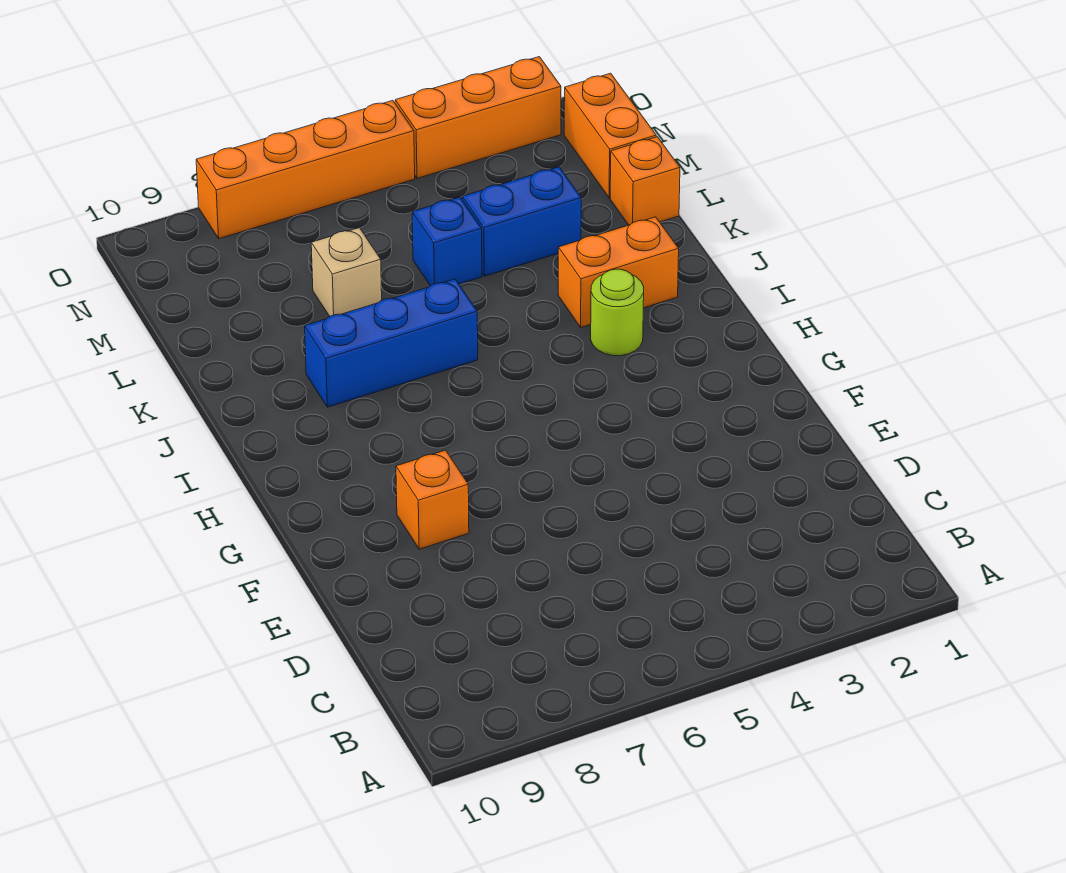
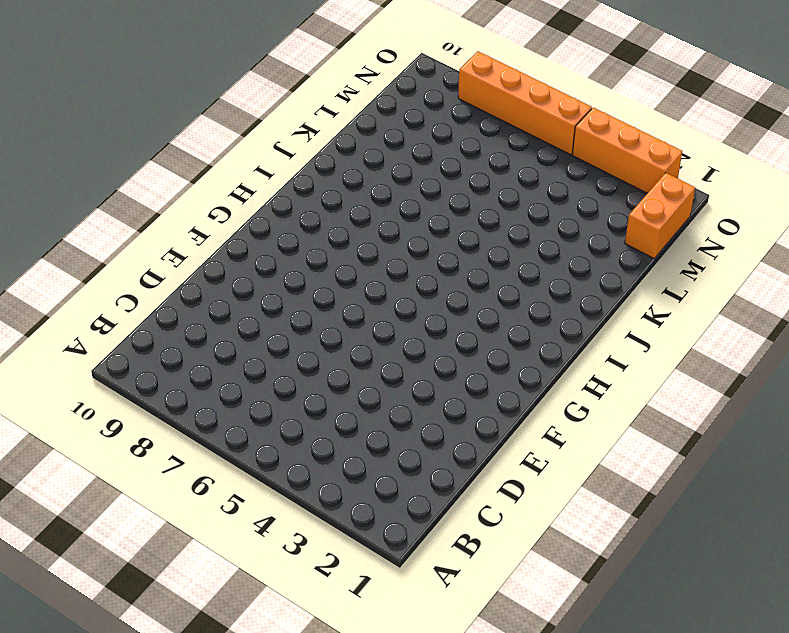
none -> orange 1x1 brick [396,450,469,549]
none -> lime 1x1 round brick [591,269,644,356]

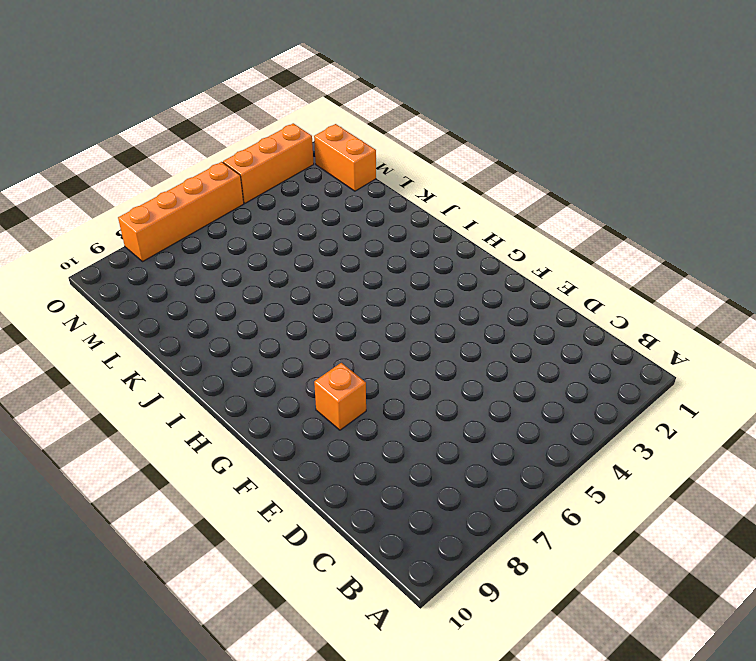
none -> lime 1x1 round brick [591,269,644,356]
none -> orange 1x2 brick [558,217,679,327]

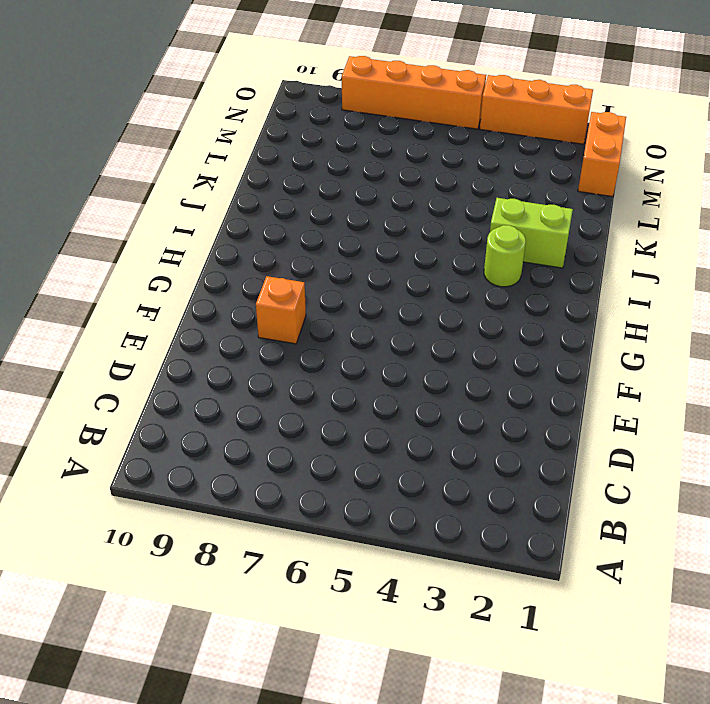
lime 1x2 brick [490,198,573,268] -> orange 1x2 brick [558,217,679,327]
none -> blue 1x3 brick [305,279,478,407]
none -> orange 1x1 brick [610,137,680,225]

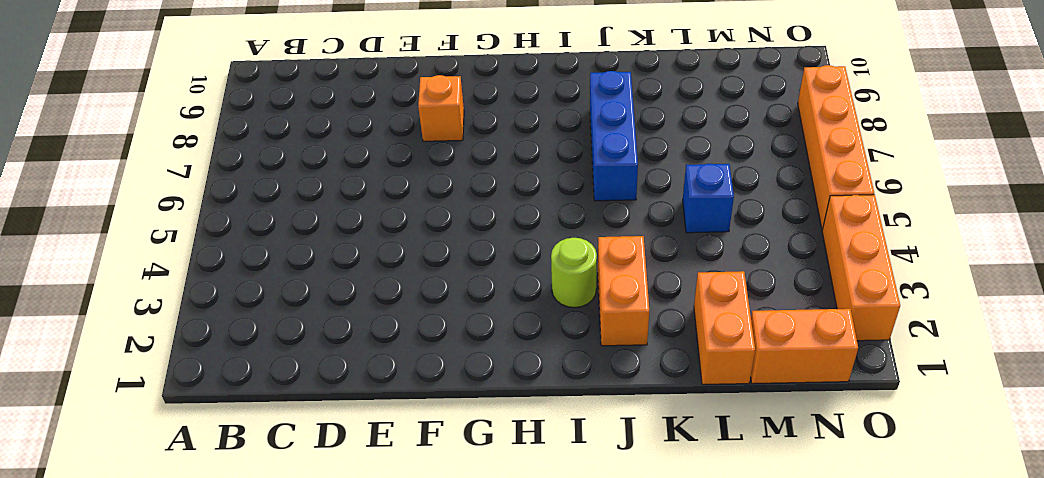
orange 1x2 brick [694,271,755,384] -> orange 1x1 brick [610,137,680,225]
none -> blue 1x2 brick [462,167,581,276]
none -> tan 1x1 brick [311,228,382,316]

